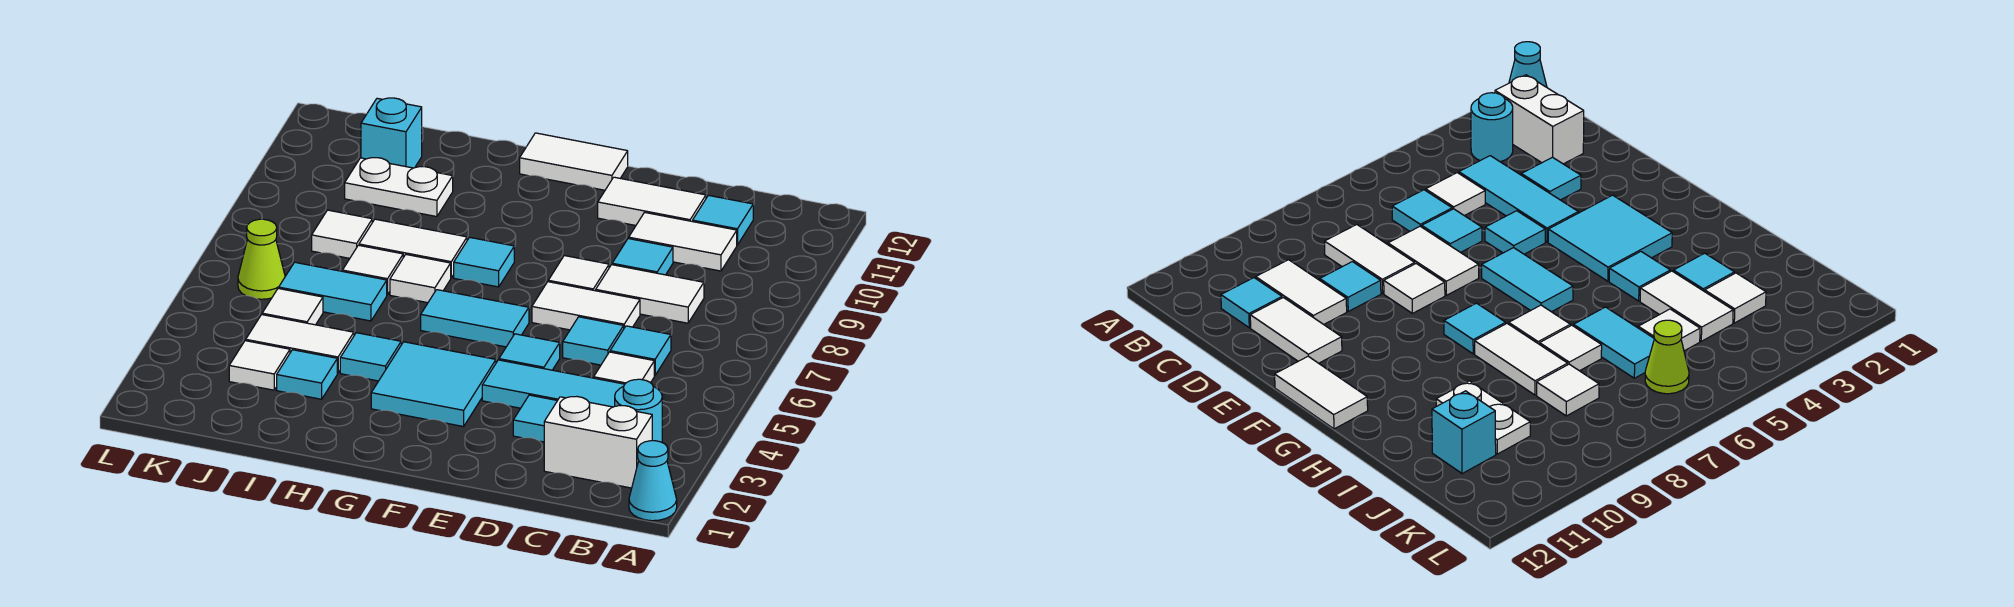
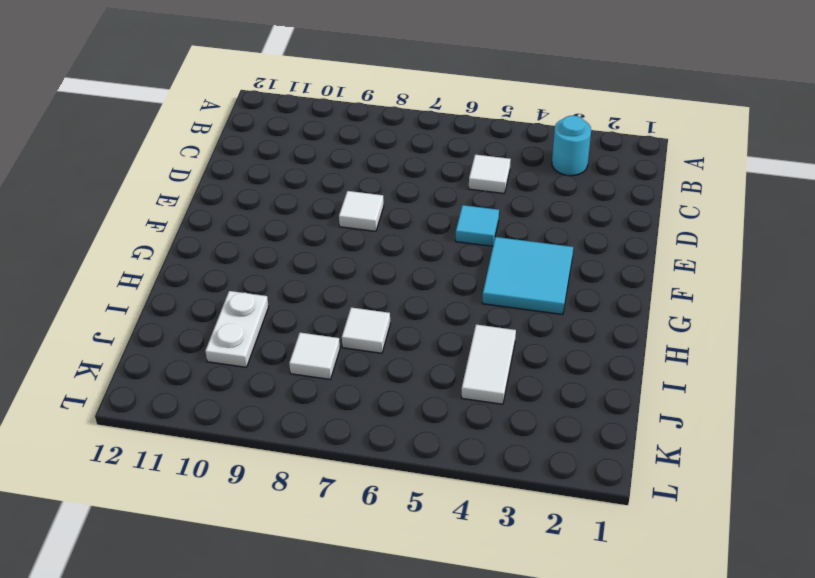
none -> cyan 1x1 cone [629,441,677,521]
none -> white 1x2 brick [544,396,652,488]
none -> cyan 1x3 tile [482,360,625,408]
none -> cyan 1x1 tile [610,326,671,375]

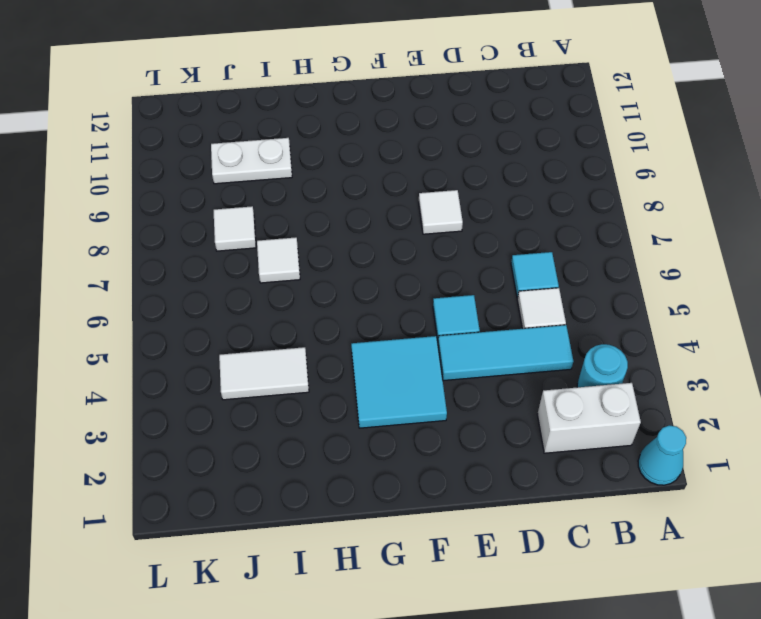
none -> white 1x2 tile [596,265,704,323]
none -> white 1x2 tile [629,212,737,271]
none -> cyan 1x1 tile [693,195,753,245]
none -> cyan 1x1 tile [513,395,557,442]

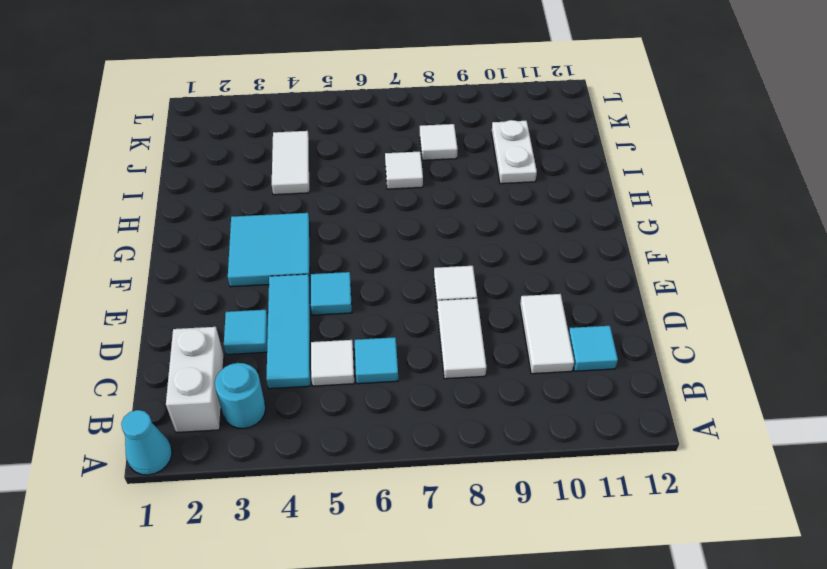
none -> cyan 1x1 tile [563,317,624,365]
none -> white 1x2 tile [532,282,640,330]
none -> cyan 1x1 tile [612,239,673,275]
none -> white 1x2 tile [598,177,706,225]

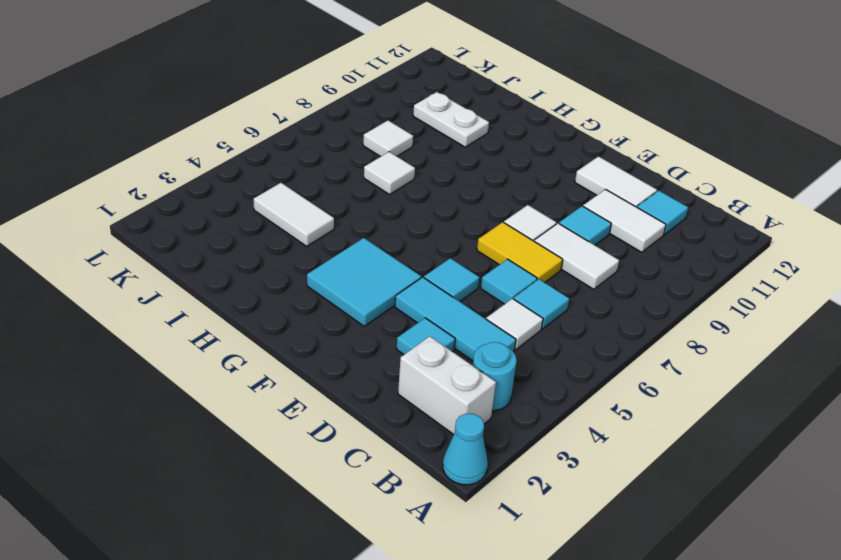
yellow 1x2 tile [477,222,563,283] -> white 1x2 tile [532,282,640,330]
none -> cyan 1x2 tile [421,290,529,347]
none -> white 1x2 tile [520,133,628,190]
none -> cyan 1x1 tile [454,237,514,287]
none -> cyan 1x1 tile [340,333,401,381]

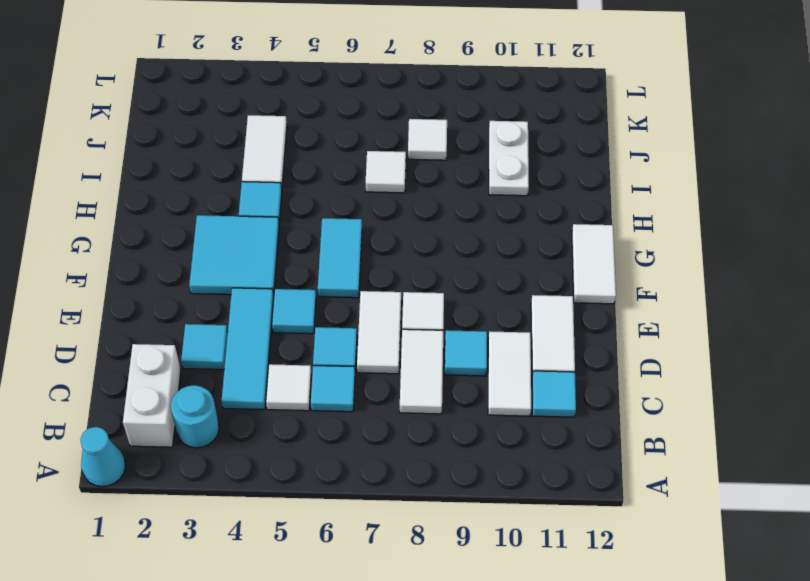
none -> cyan 1x1 tile [454,237,514,287]
none -> white 1x1 tile [390,255,451,303]
none -> white 1x2 tile [359,219,467,278]
none -> cyan 1x1 tile [277,350,337,399]

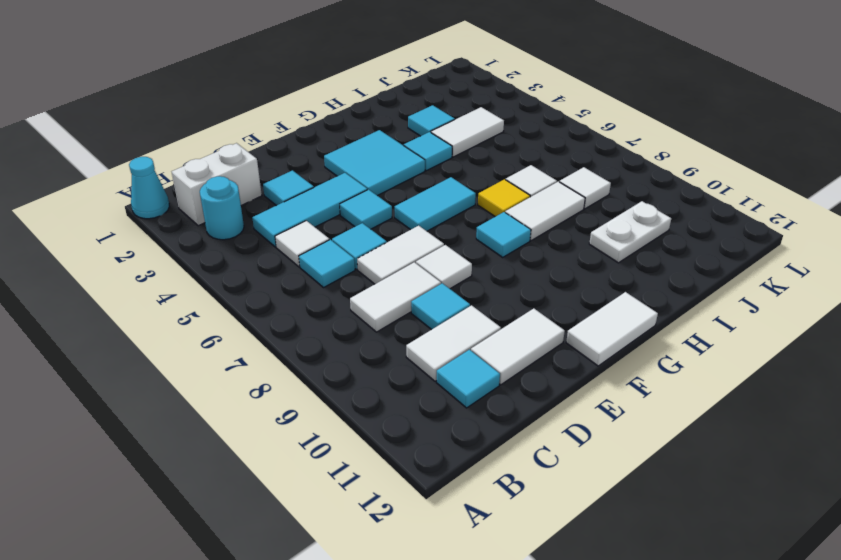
yellow 1x1 tile [478,179,530,217] -> white 1x1 tile [390,255,451,303]
none -> cyan 1x2 tile [279,262,387,321]
none -> white 1x1 tile [229,341,290,390]
none -> white 1x1 tile [262,288,323,325]
none -> cyan 1x1 brick [361,98,422,168]

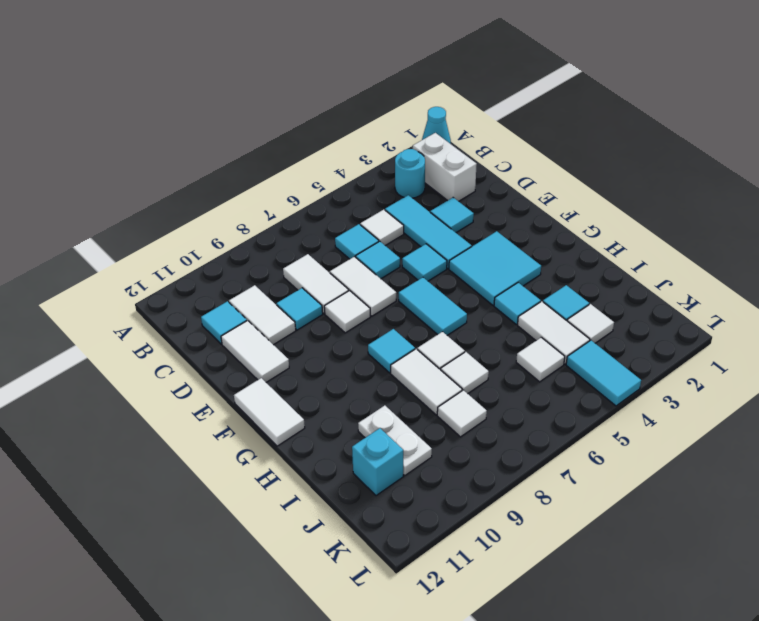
cyan 1x2 tile [566,340,641,406] -> cyan 1x2 tile moved to [279,262,387,321]
none -> lime 1x1 cone [238,219,285,299]

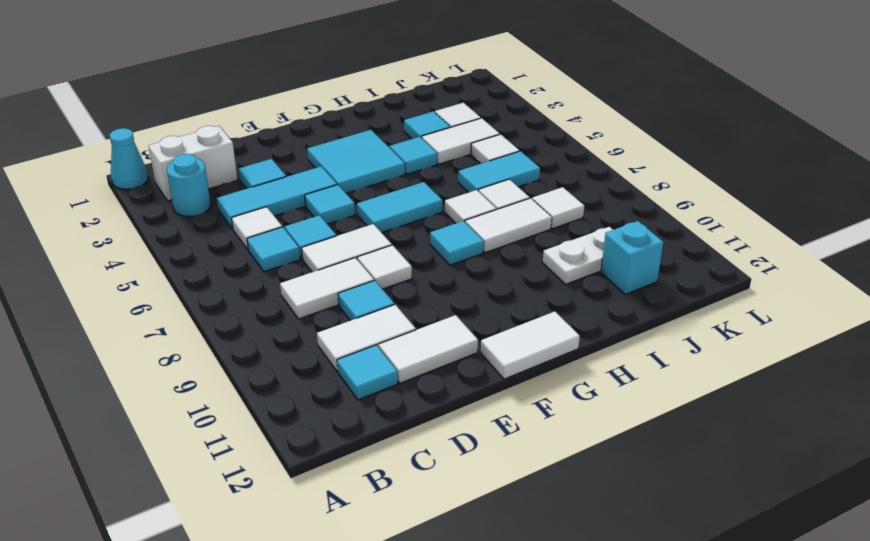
none -> lime 1x1 cone [238,219,285,299]

